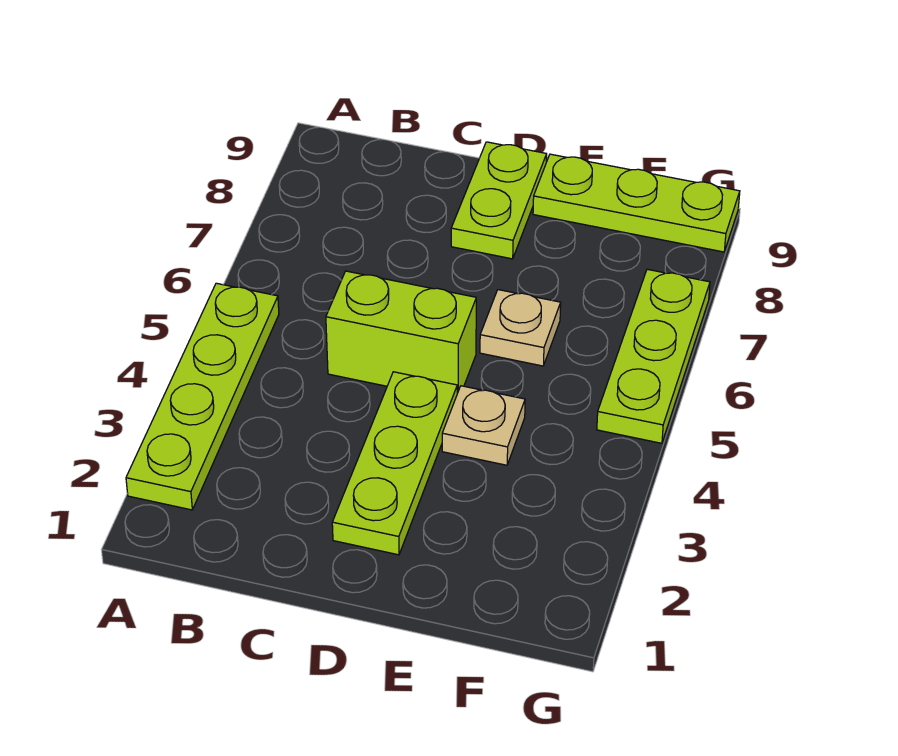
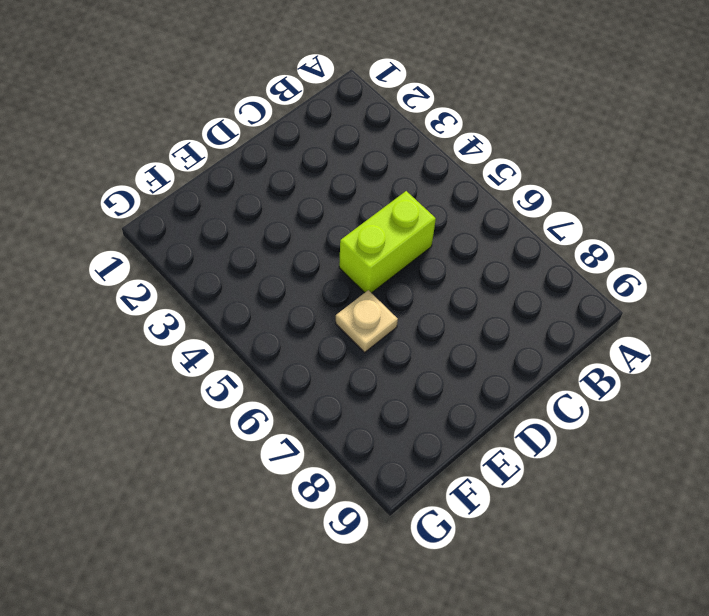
none -> lime 1x4 plate [126,283,279,510]
none -> lime 1x3 plate [332,372,457,555]

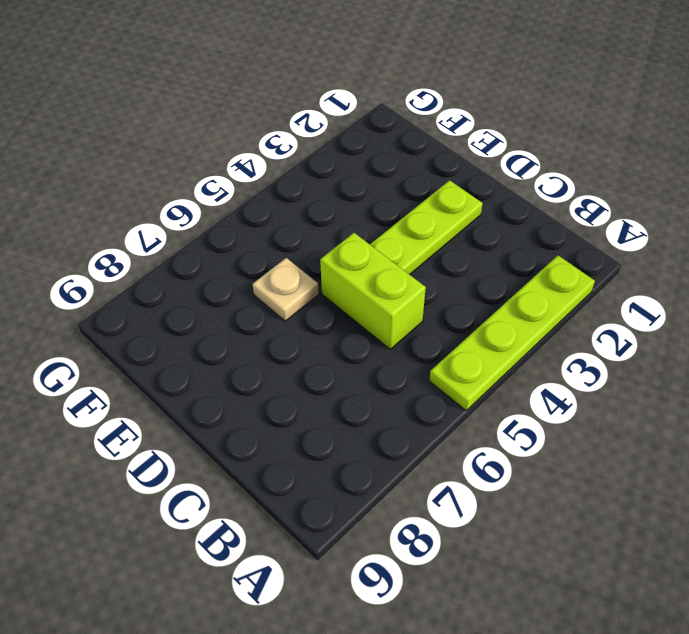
none -> lime 1x2 plate [451,142,547,259]
none -> tan 1x1 plate [442,386,525,465]

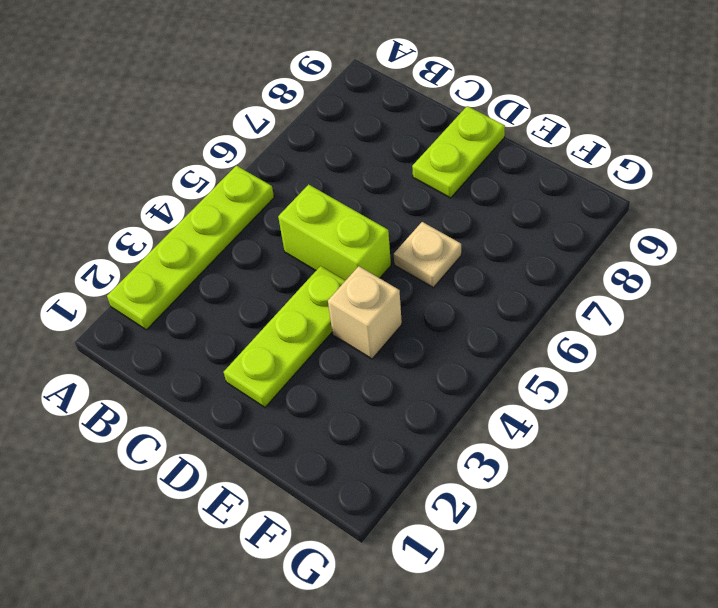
tan 1x1 brick [328,266,402,359] -> tan 1x1 plate [442,386,525,465]
none -> lime 1x3 plate [533,154,740,252]
none -> lime 1x3 plate [597,269,710,443]

